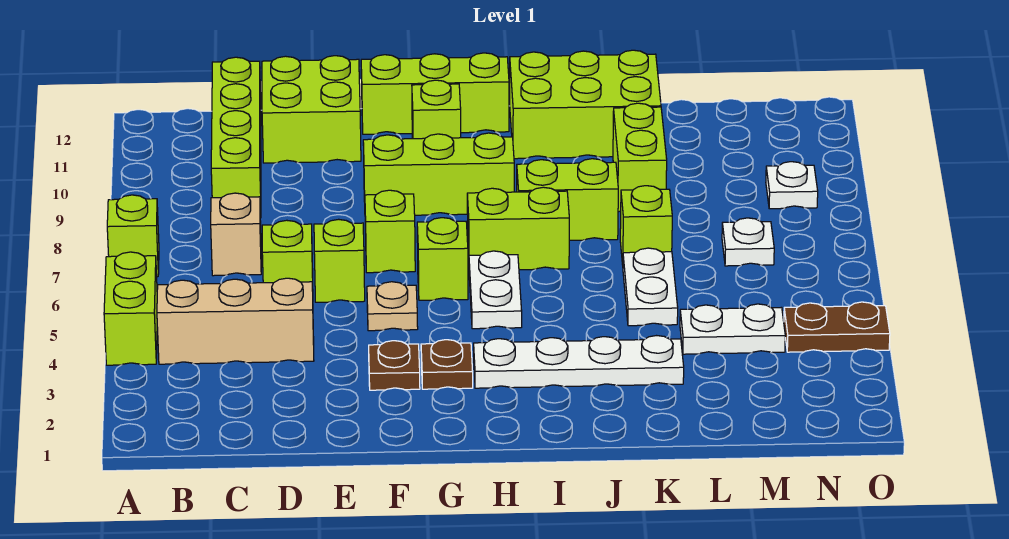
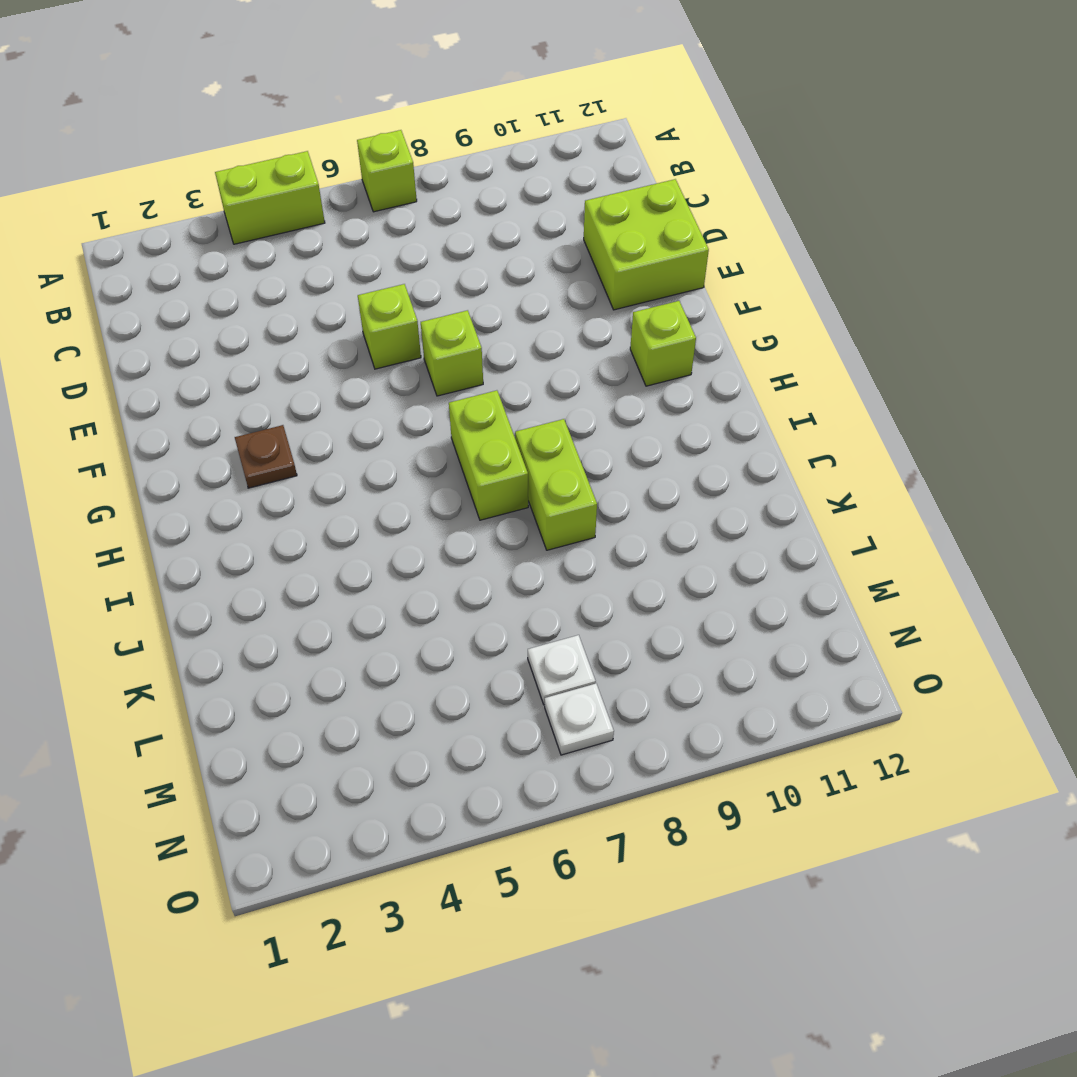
white 1x1 plate [545,683,614,755] -> white 1x1 plate moved to [766,162,818,209]
none -> tan 1x3 brick [157,278,314,364]
none -> tan 1x1 brick [211,193,261,276]
none -> lime 1x4 brick [211,57,261,218]

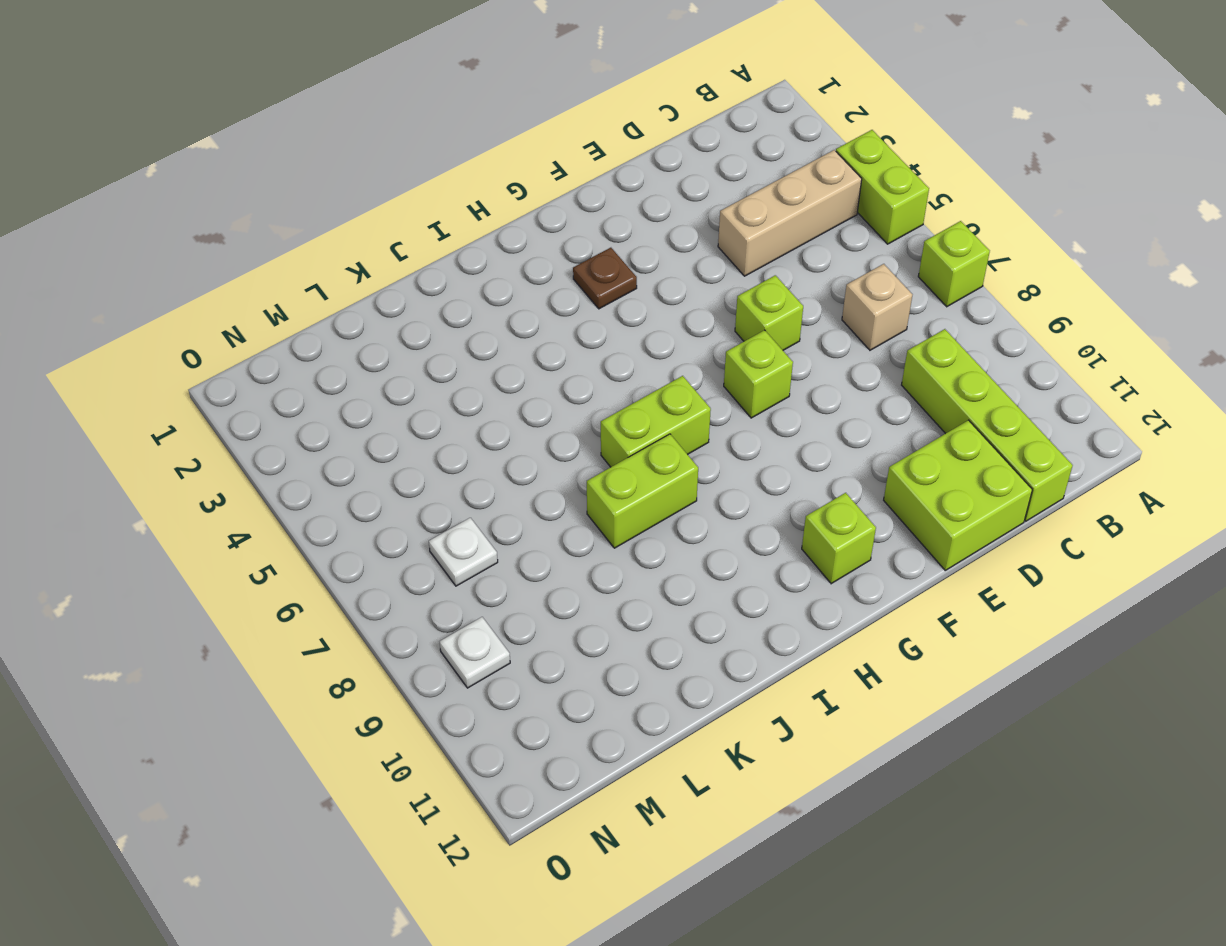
none -> lime 1x1 brick [262,220,313,288]
none -> brown 1x1 plate [369,341,420,390]
none -> tan 1x1 plate [367,282,418,331]

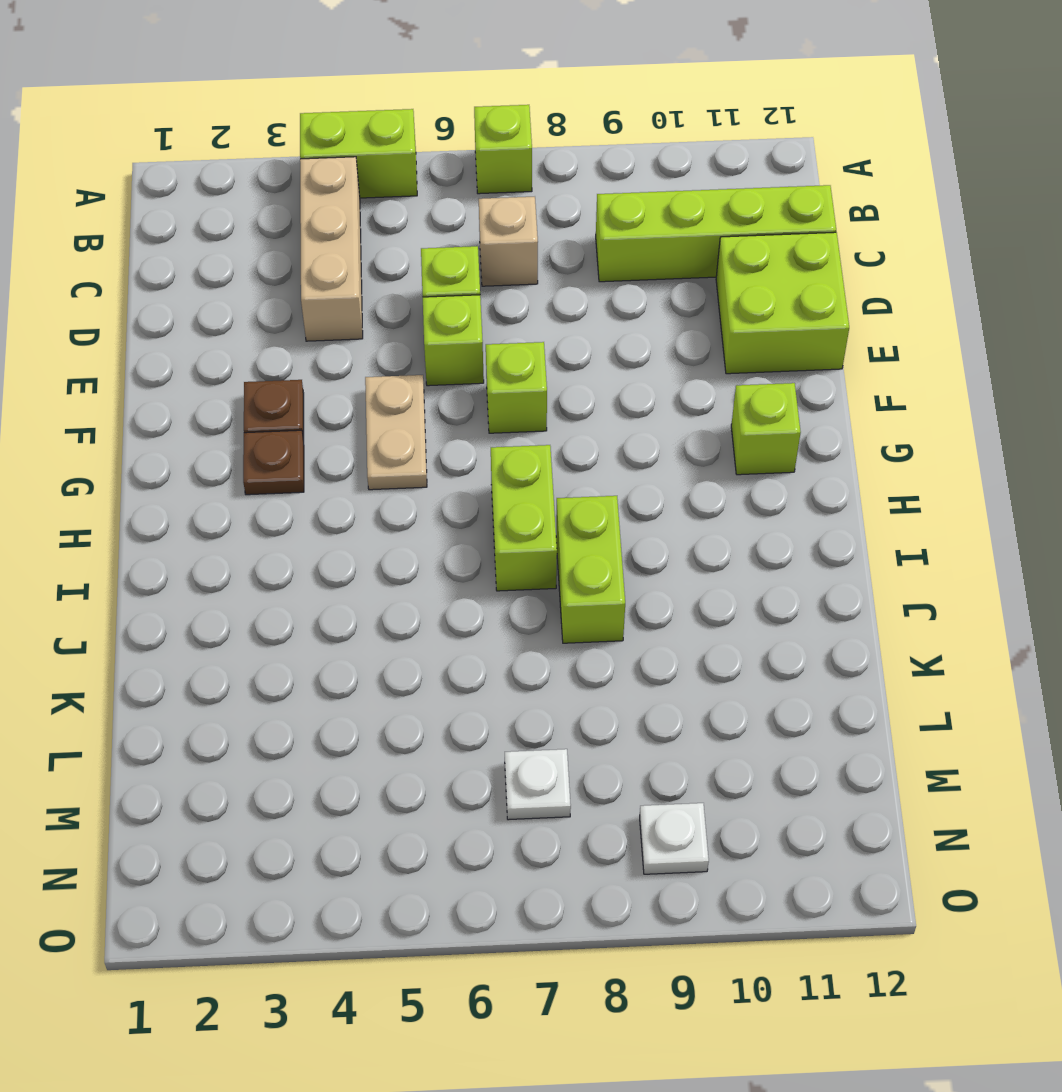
tan 1x2 plate [365,375,427,490] -> tan 1x1 plate [367,282,418,331]
none -> lime 1x3 brick [363,133,514,215]
none -> lime 1x3 brick [361,53,509,134]
none -> lime 1x1 brick [417,218,468,300]

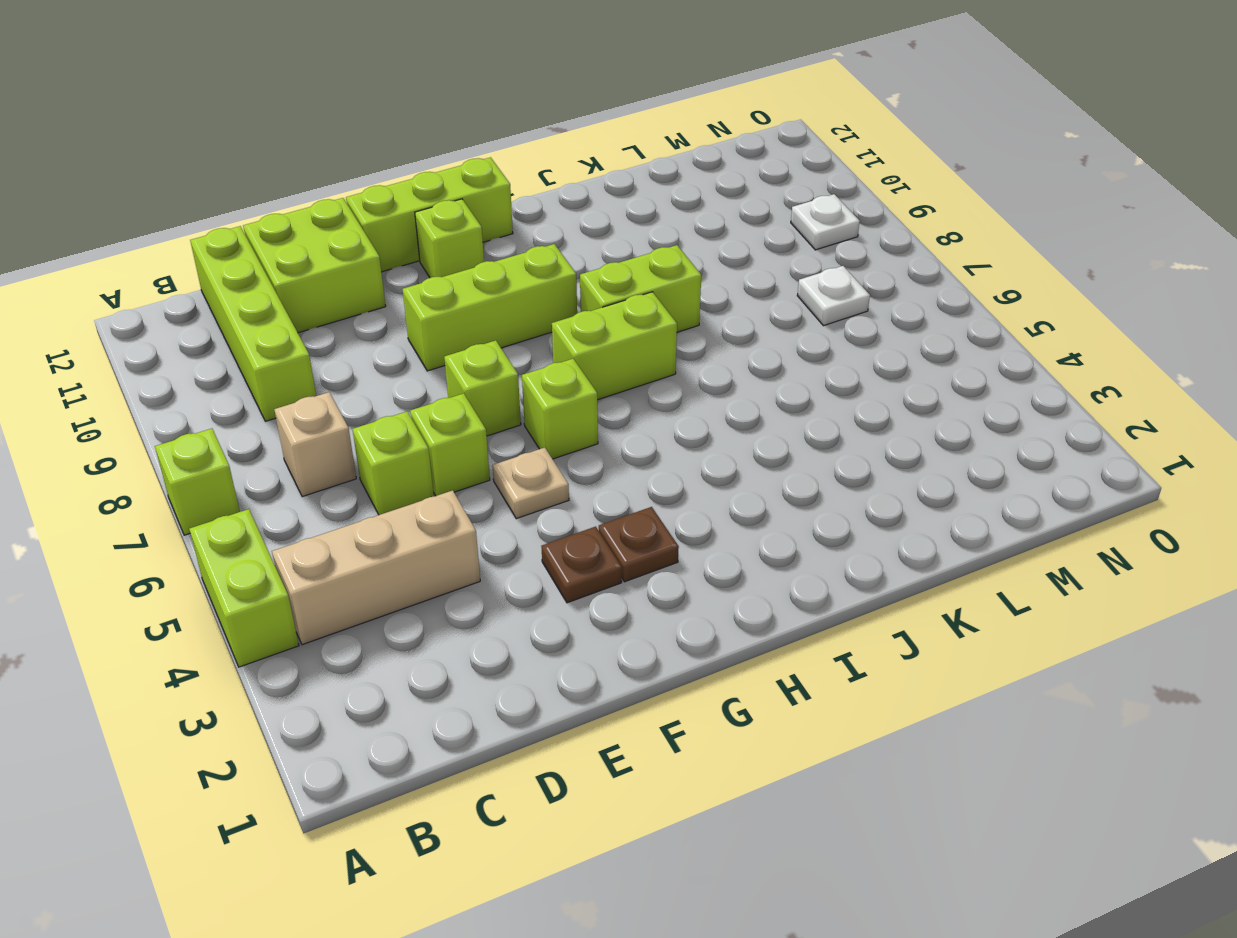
none -> white 1x4 plate [474,336,684,388]
none -> white 1x2 plate [469,251,522,329]
none -> lime 2x3 brick [510,50,661,159]

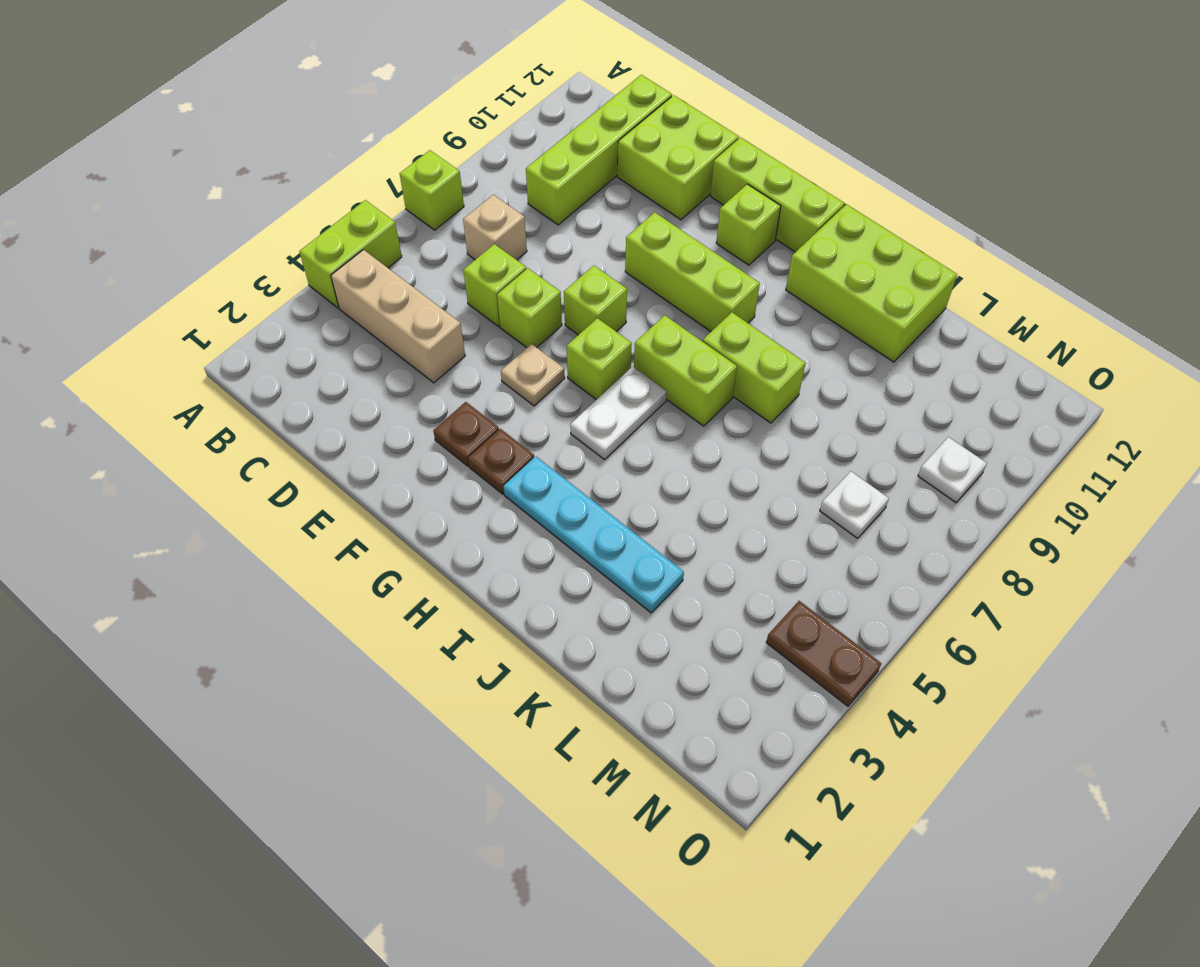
cyan 1x4 plate [503,456,684,613] -> white 1x4 plate [474,336,684,388]
none -> white 1x2 plate [623,248,678,326]
none -> lime 1x1 brick [620,186,672,265]
none -> lime 1x2 brick [613,103,667,212]

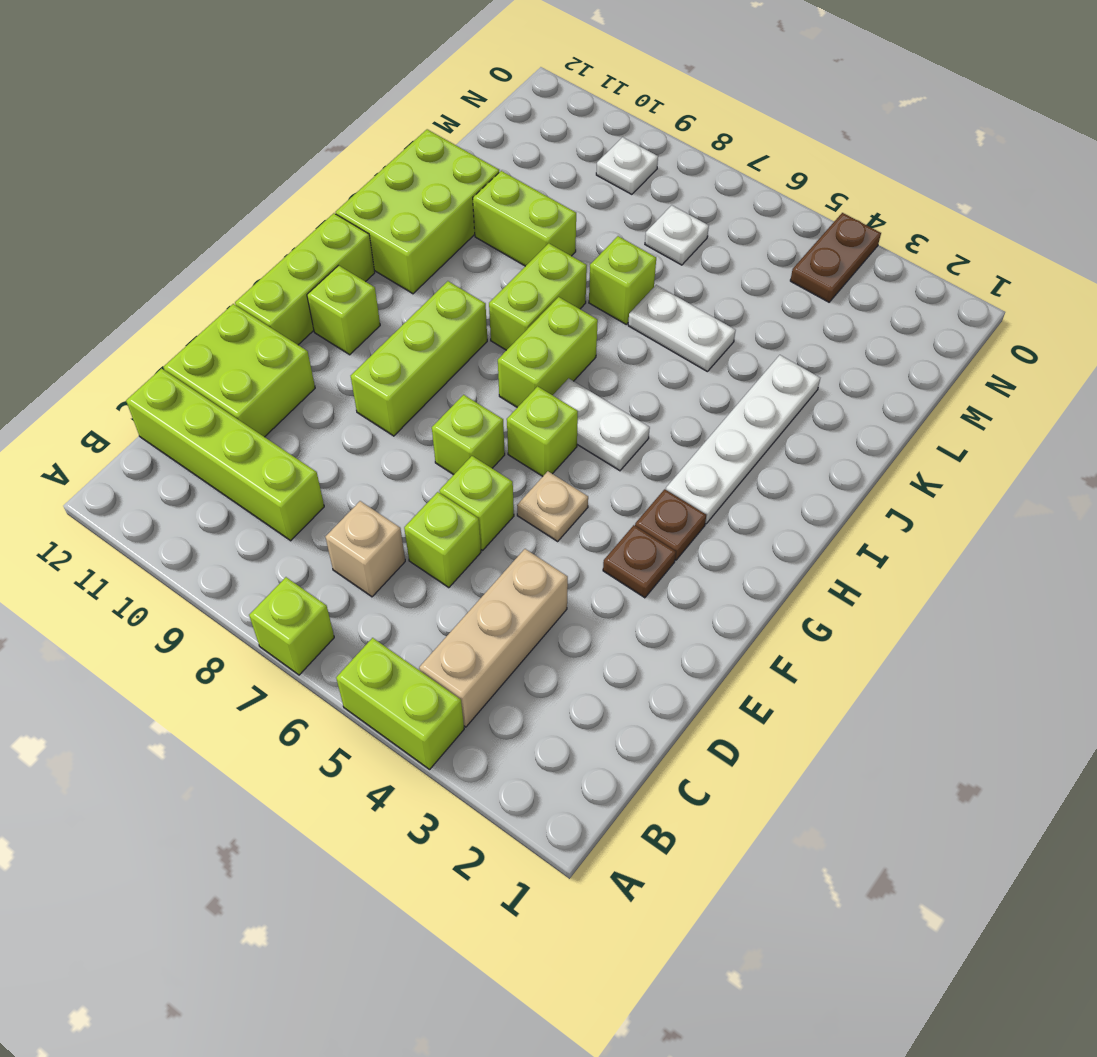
none -> white 1x2 plate [680,304,785,354]

